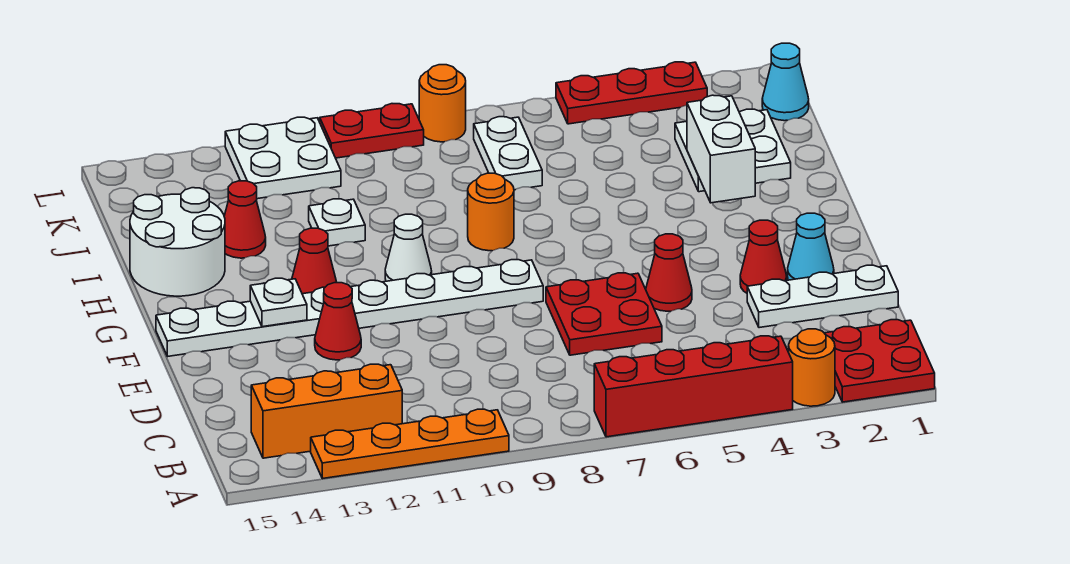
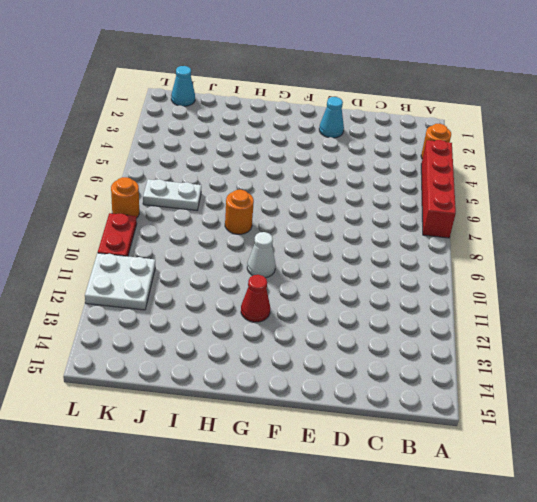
none -> red 2x2 plate [825,320,935,402]
none -> orange 1x4 plate [311,409,509,479]
none -> orange 1x3 brick [251,364,402,458]

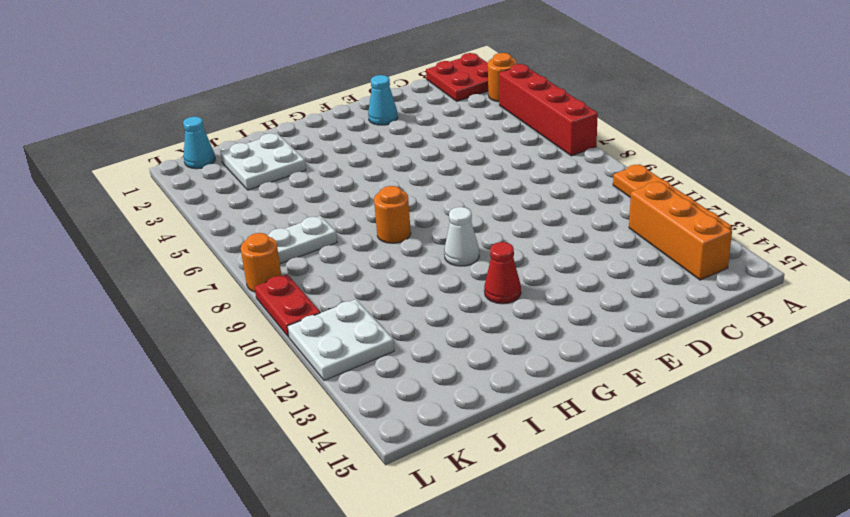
none -> white 1x3 plate [747,265,898,328]
none -> red 2x2 plate [546,273,662,355]
none -> red 1x1 cone [740,220,787,293]

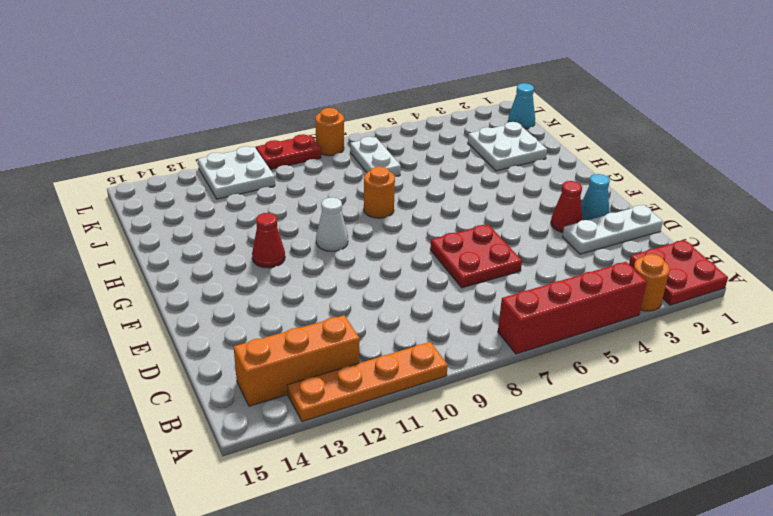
none -> red 1x1 cone [646,234,692,311]
none -> red 1x1 cone [315,283,361,360]
none -> white 1x8 plate [156,260,543,356]

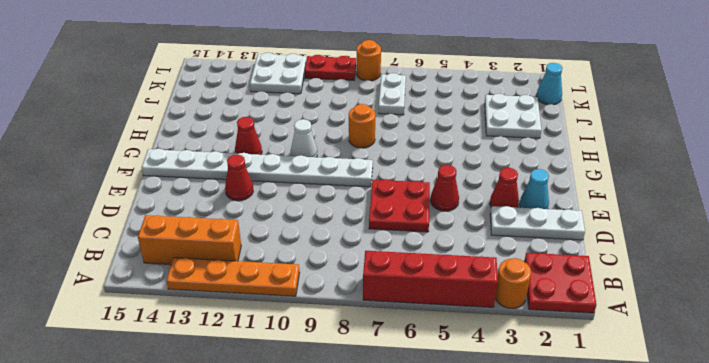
none -> white 2x2 round brick [130,188,225,296]
none -> white 1x1 plate [309,199,365,246]
none -> red 1x1 cone [224,181,266,258]

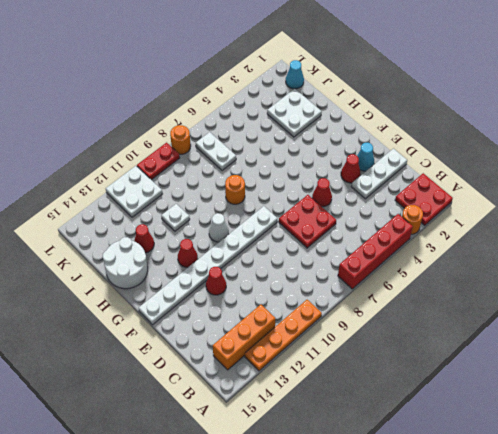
none -> red 1x3 plate [556,62,707,124]
none -> white 1x1 plate [250,278,307,327]
none -> white 1x2 brick [687,95,755,203]

